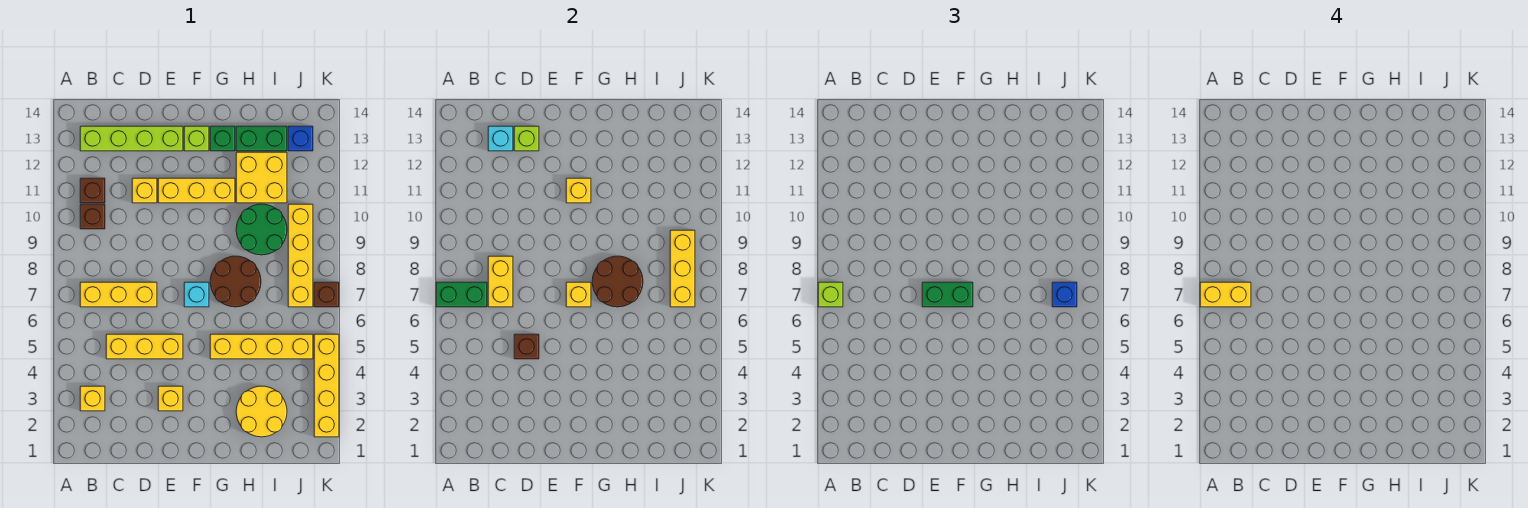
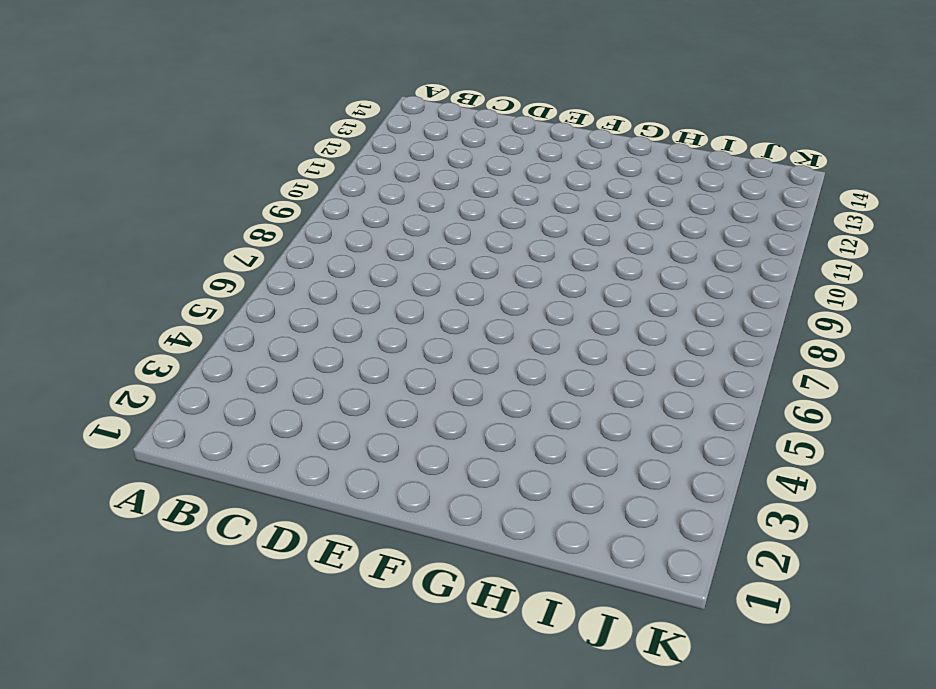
none -> yellow 1x1 brick [80,386,105,411]
none -> yellow 1x3 brick [80,282,157,307]
none -> brown 1x1 brick [80,204,105,229]
none -> brown 1x1 brick [80,178,105,203]

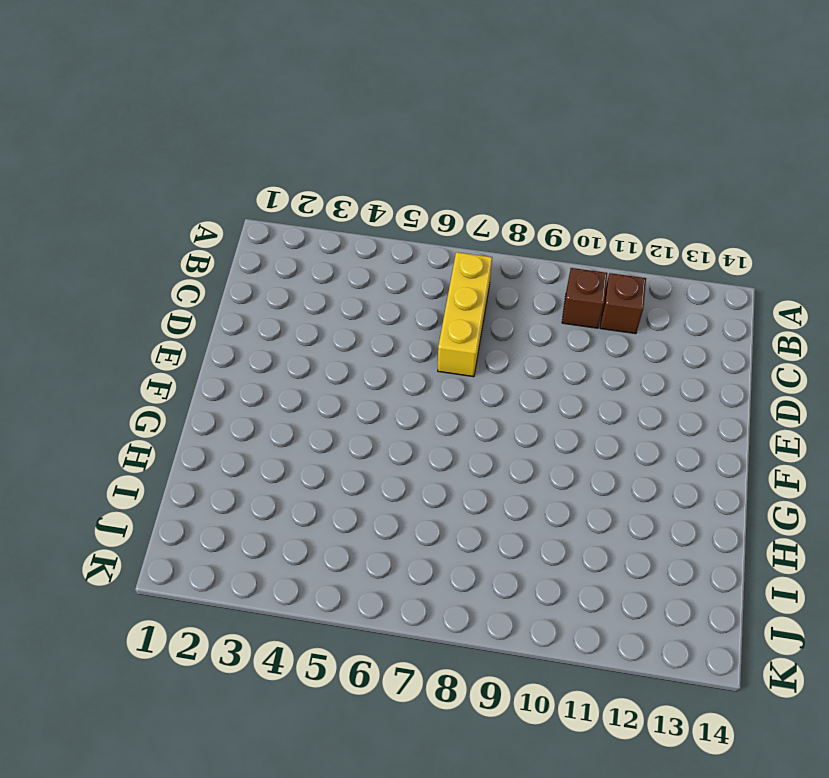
none -> yellow 1x1 brick [80,386,105,411]
none -> lime 1x4 brick [80,126,183,151]
none -> yellow 1x3 brick [106,334,183,359]
none -> yellow 1x1 brick [132,178,157,203]

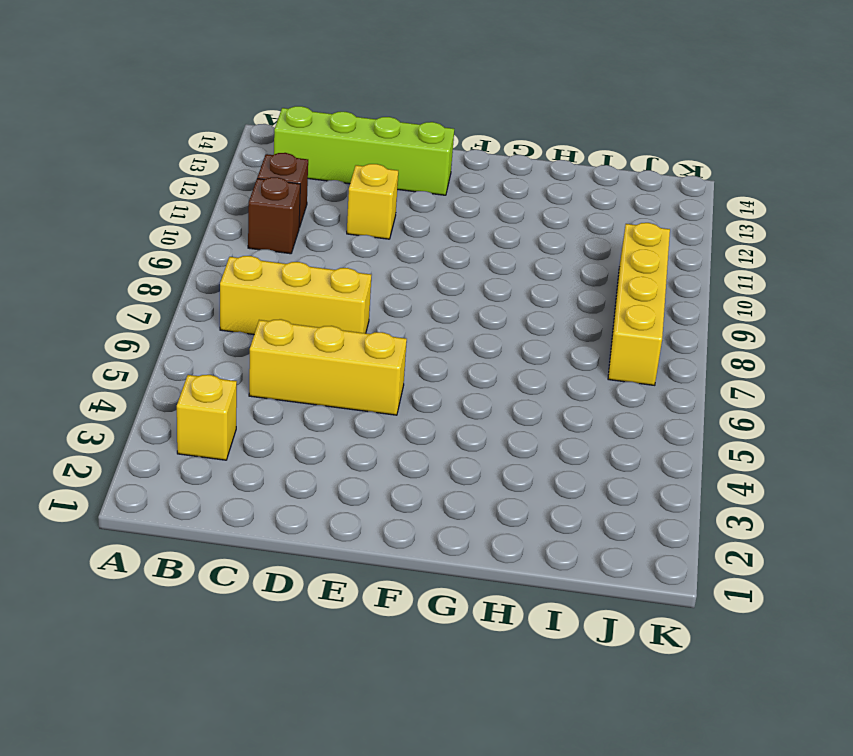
none -> yellow 1x1 brick [158,386,183,411]
none -> yellow 1x3 brick [158,178,235,203]
none -> cyan 1x1 brick [184,282,209,307]
none -> lime 1x1 brick [184,126,209,151]

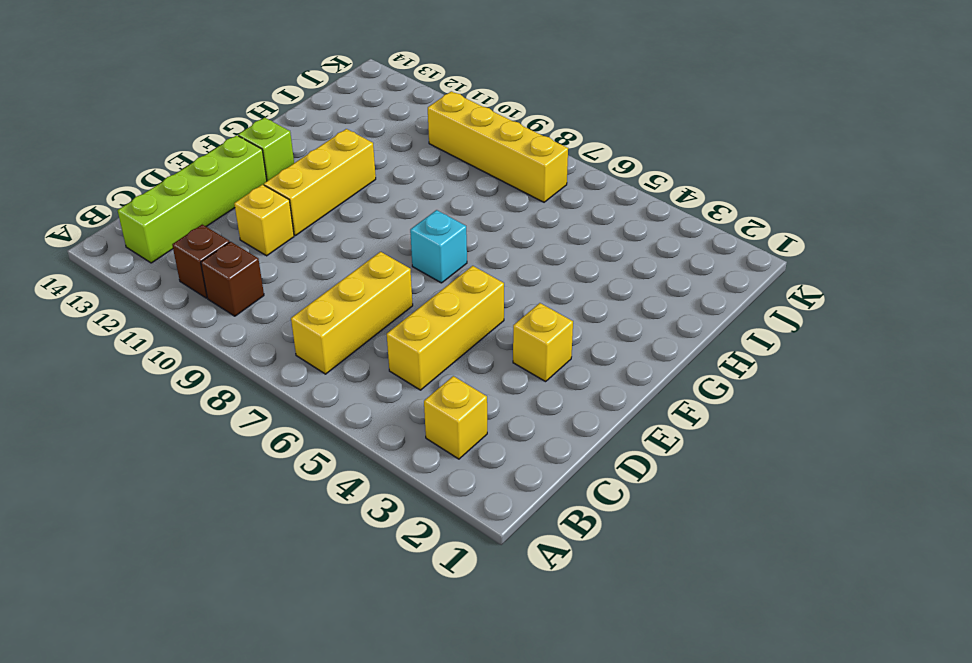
none -> yellow 1x4 brick [210,334,313,359]
none -> brown 2x2 round brick [210,256,261,307]
none -> green 1x1 brick [210,126,235,151]
none -> yellow 2x2 round brick [236,386,287,437]

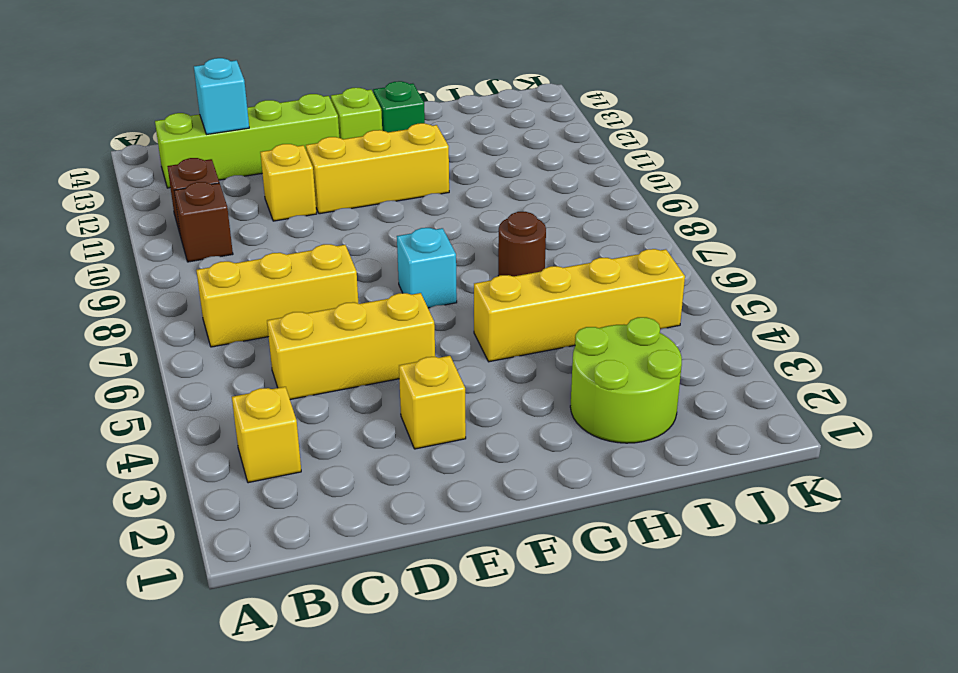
lime 2x2 round brick [570,317,682,443] -> yellow 2x2 round brick [236,386,287,437]
brown 1x1 round brick [498,212,546,276] -> brown 2x2 round brick [210,256,261,307]
none -> green 2x2 round brick [236,204,287,255]
none -> yellow 2x2 brick [236,152,287,203]
none -> green 1x2 brick [236,126,287,151]
none -> yellow 1x4 brick [288,204,313,307]

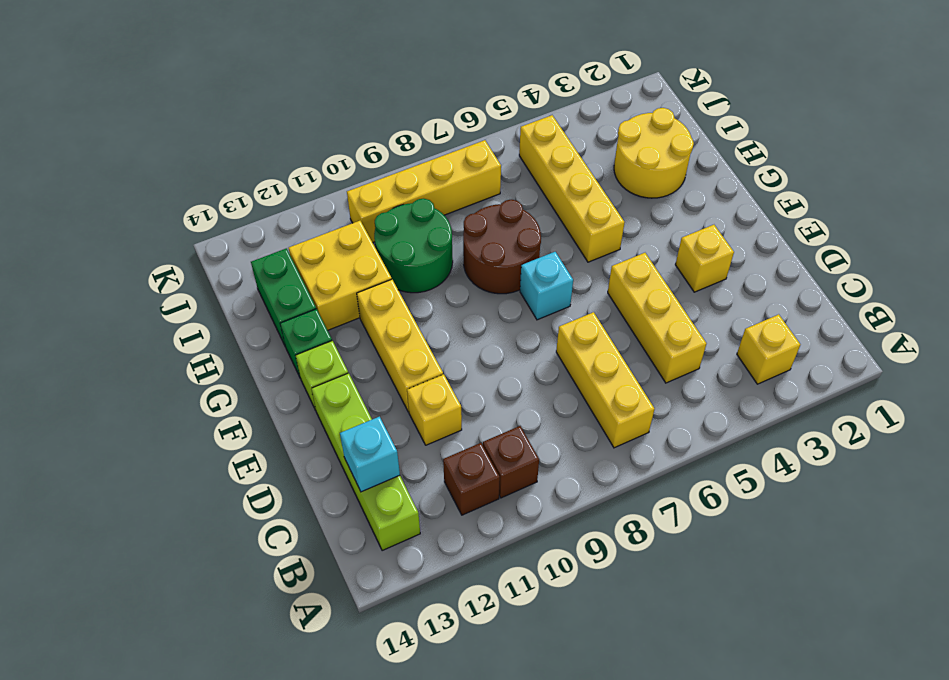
none -> blue 1x1 brick [288,126,313,151]
none -> yellow 1x4 brick [314,334,339,437]
none -> brown 1x1 brick [314,282,339,307]
none -> green 1x2 brick [436,282,487,307]

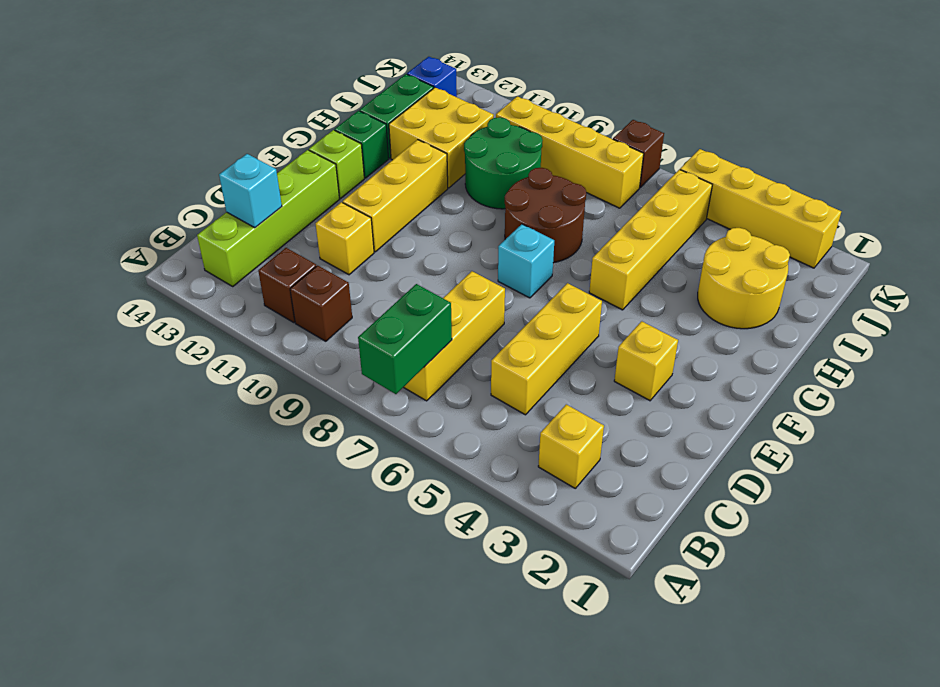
none -> yellow 1x2 brick [488,256,513,307]
none -> brown 1x1 brick [514,334,539,359]
none -> lime 1x1 brick [514,126,539,151]
none -> yellow 1x1 brick [566,282,591,307]

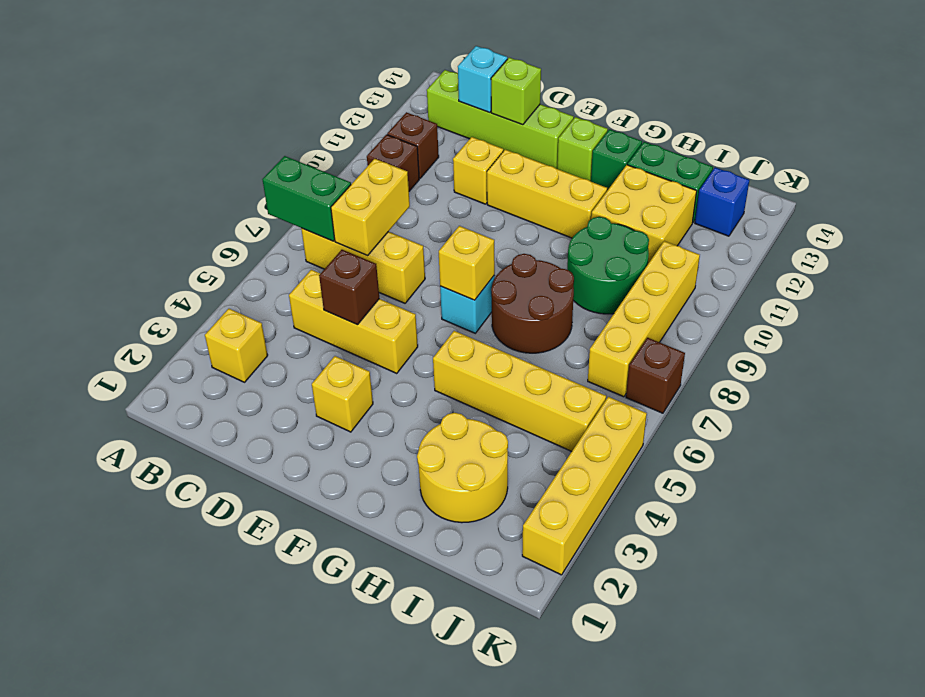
none -> yellow 1x1 brick [566,178,591,203]
none -> brown 2x2 round brick [592,256,643,307]
none -> yellow 1x3 brick [670,230,695,307]
none -> lime 1x1 brick [818,282,843,307]

